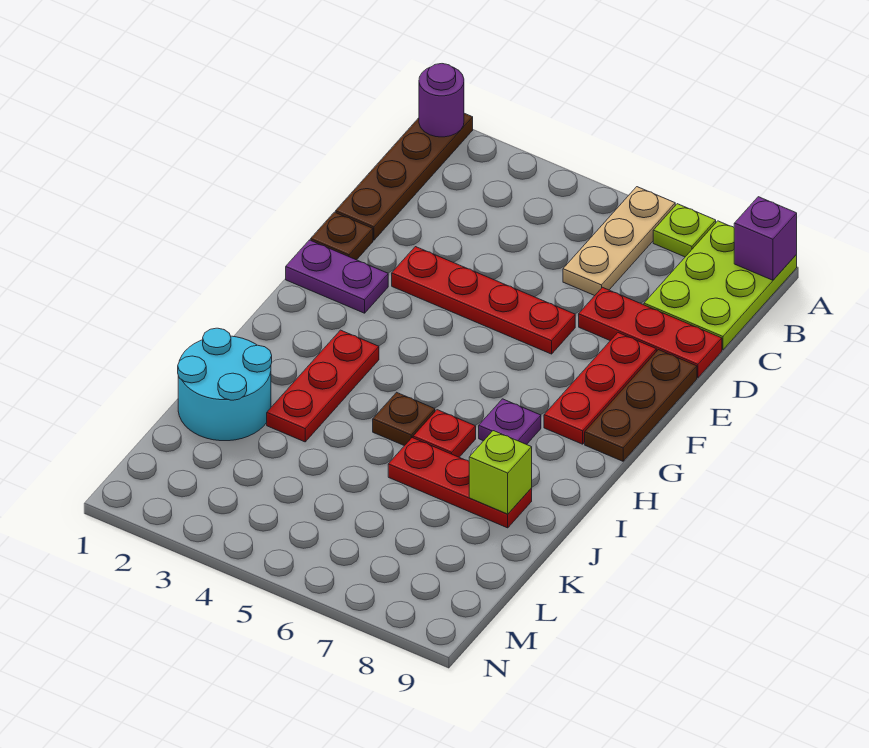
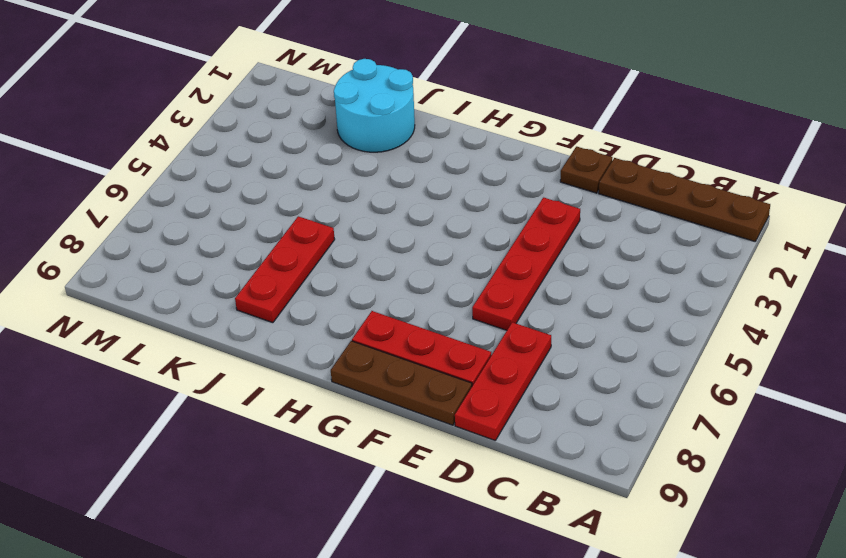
none -> tan 1x3 plate [563,187,675,296]
none -> lime 1x1 plate [653,204,716,257]
none -> lime 2x3 plate [644,221,797,350]

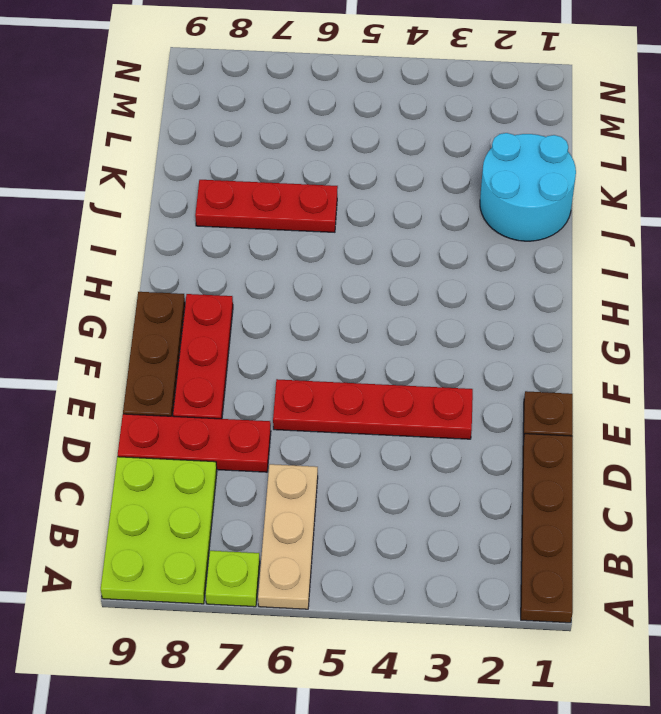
none -> purple 1x2 plate [286,240,388,313]
none -> red 1x3 plate [267,330,379,442]
none -> purple 1x1 plate [479,399,541,445]

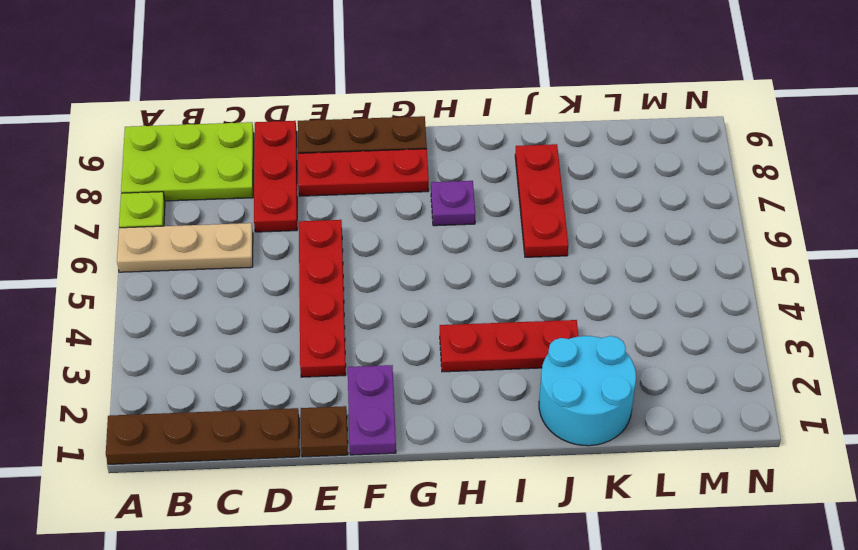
none -> brown 1x1 plate [373,392,435,446]
none -> red 1x1 plate [413,410,476,457]
none -> purple 1x1 round brick [419,64,464,137]

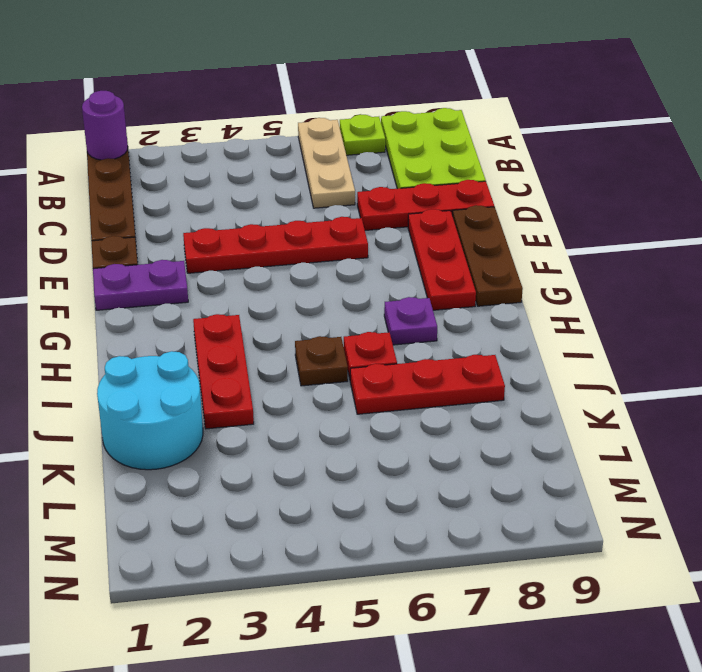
none -> purple 1x1 brick [734,197,797,280]
none -> lime 1x1 brick [469,431,532,514]

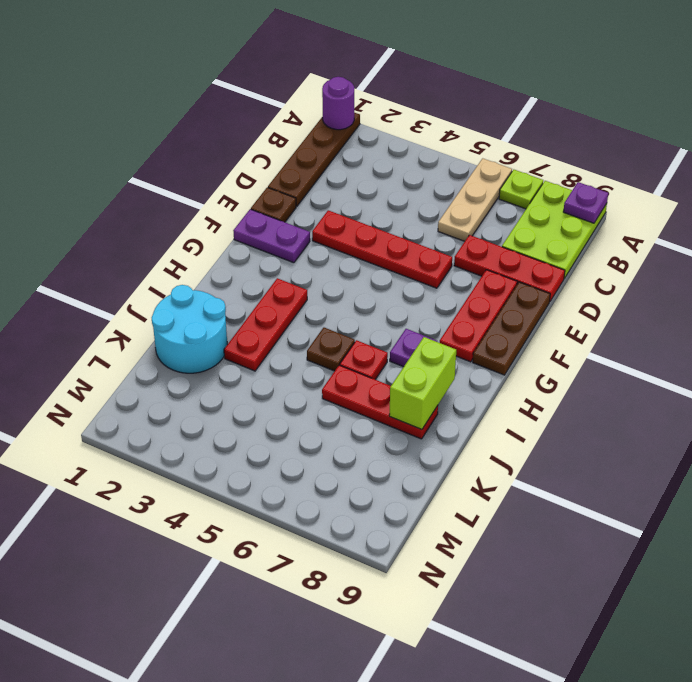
purple 1x1 plate [563,182,608,223] -> purple 1x1 brick [734,197,797,280]
lime 1x2 brick [389,337,456,430] -> lime 1x1 brick [469,431,532,514]

